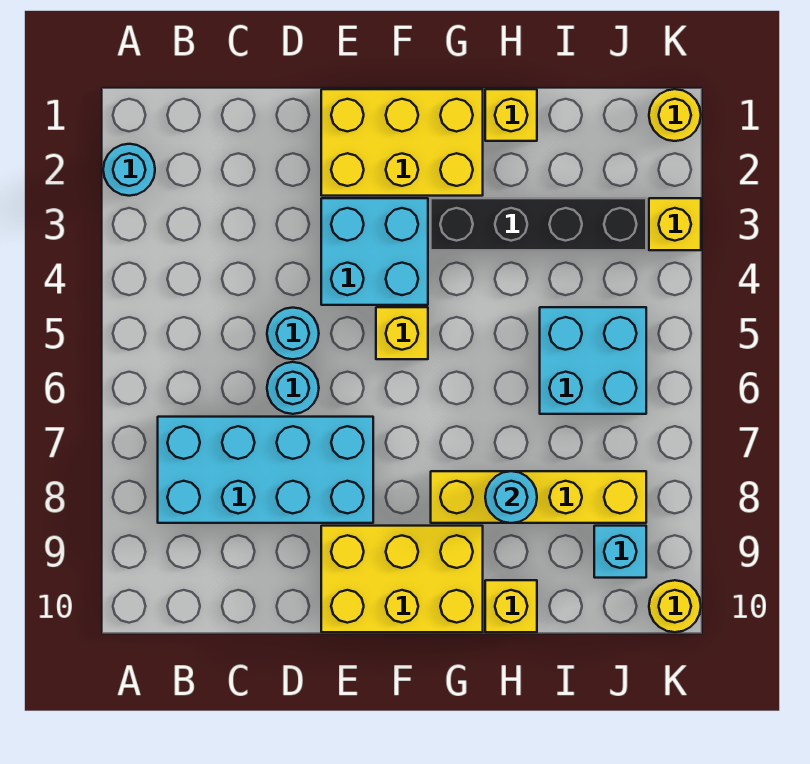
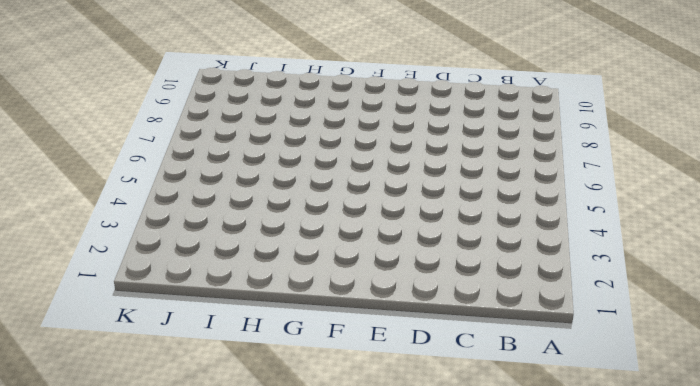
none -> cyan 1x1 round brick [103,144,155,196]
none -> cyan 2x4 brick [158,417,373,523]
none -> cyan 1x1 round brick [267,308,319,359]

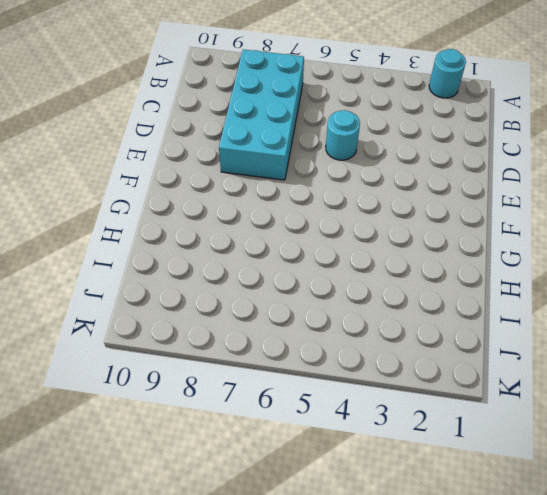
none -> cyan 1x1 round brick [267,362,319,414]
none -> yellow 2x3 brick [321,89,483,196]
none -> cyan 2x2 brick [321,198,428,305]

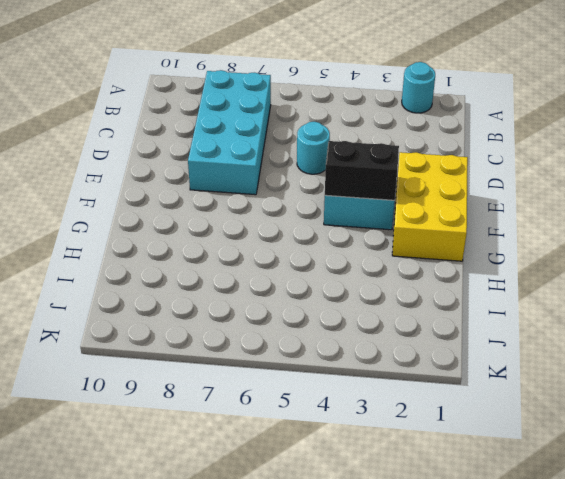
black 1x2 brick [325,141,399,200] -> none
none -> cyan 1x1 round brick [267,362,319,414]
none -> yellow 2x3 brick [321,526,483,632]
none -> yellow 1x1 brick [376,307,428,359]

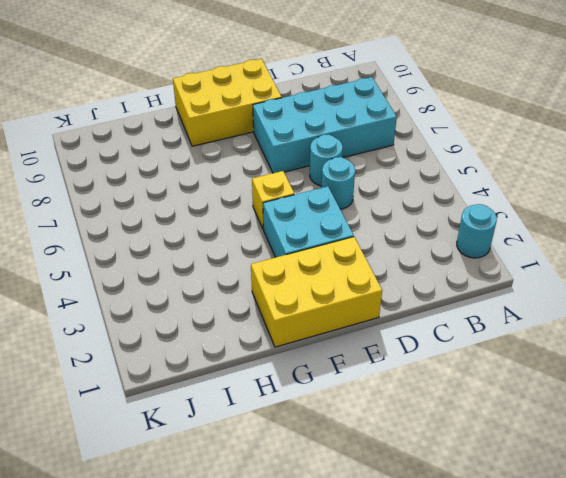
none -> black 1x4 brick [431,198,646,250]
none -> yellow 1x4 brick [431,471,646,523]
none -> yellow 1x1 brick [485,89,537,141]

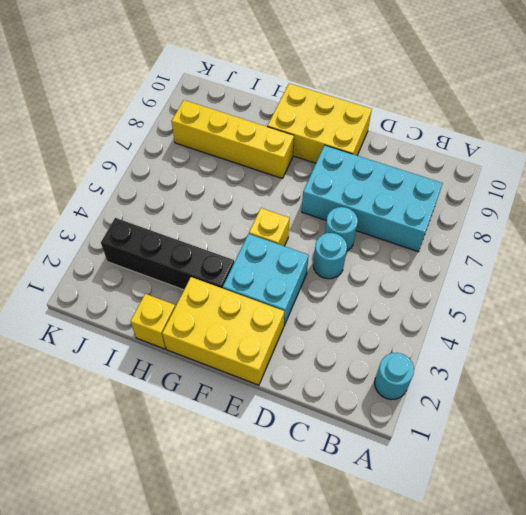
none -> yellow 1x1 brick [485,580,537,632]
none -> cyan 2x2 brick [540,307,646,414]
none -> cyan 1x1 brick [594,526,646,578]

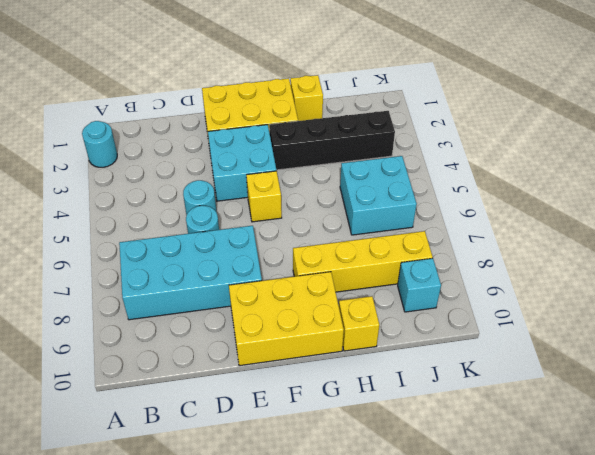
none -> yellow 1x1 round brick [649,89,701,141]
none -> yellow 1x1 brick [649,198,701,250]
none -> yellow 1x1 round brick [649,580,701,632]

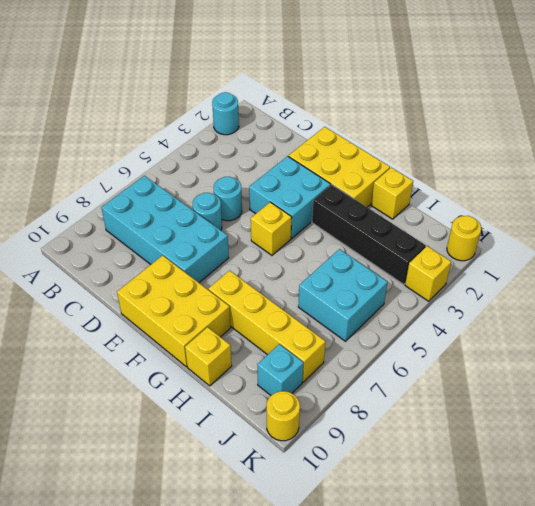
none -> cyan 1x1 round brick [485,471,537,523]

